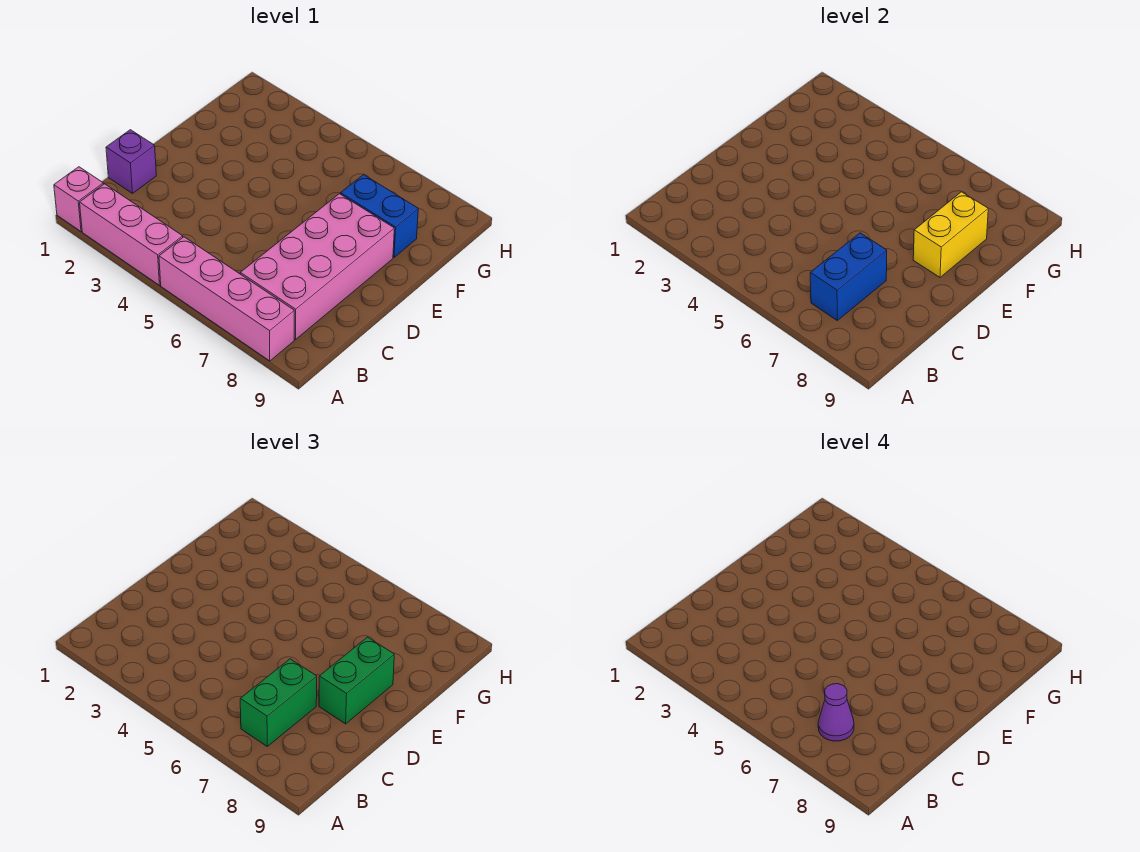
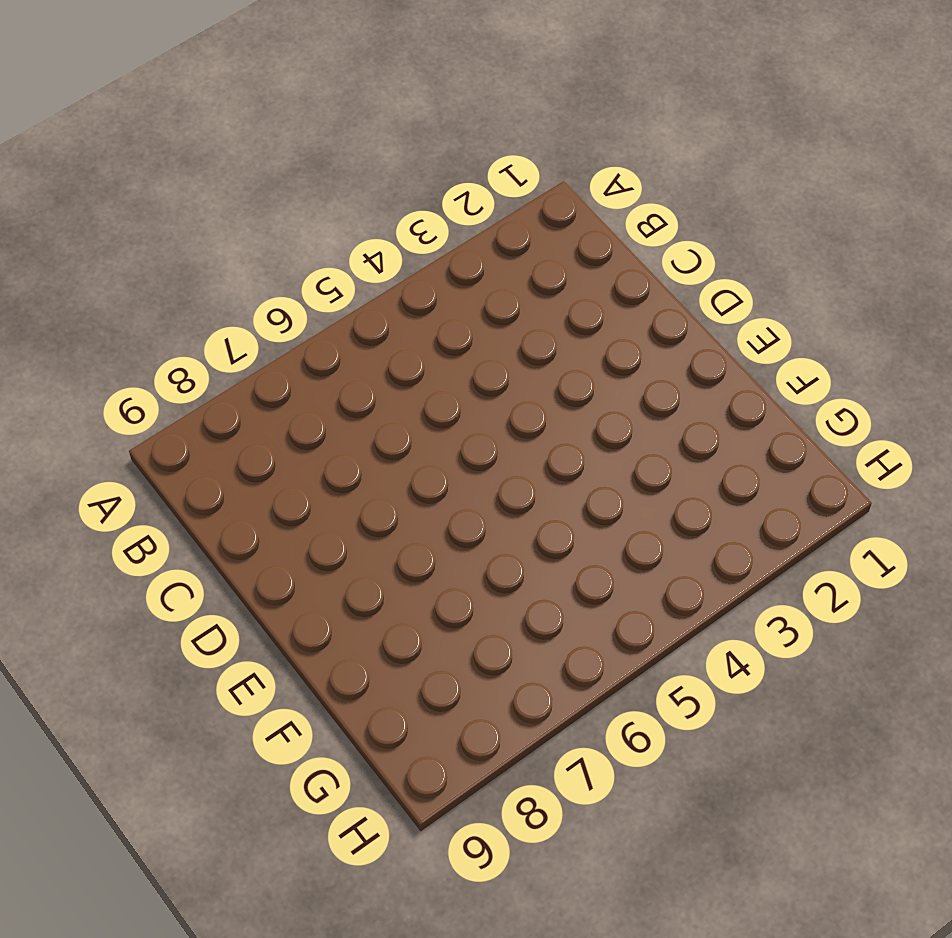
none -> pink 1x1 brick [54,167,103,232]
none -> pink 1x3 brick [80,184,183,285]

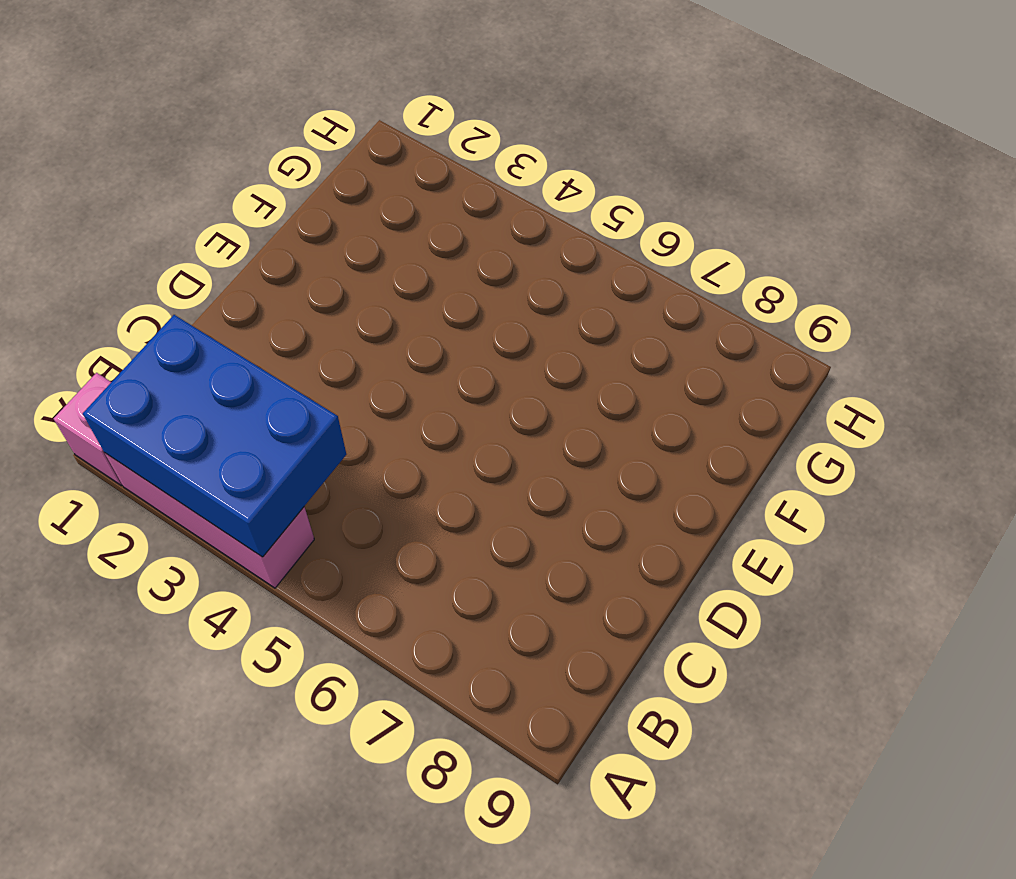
blue 2x3 brick [83,315,346,557] -> none
none -> pink 1x4 brick [159,237,294,361]
none -> pink 2x4 brick [240,194,394,340]

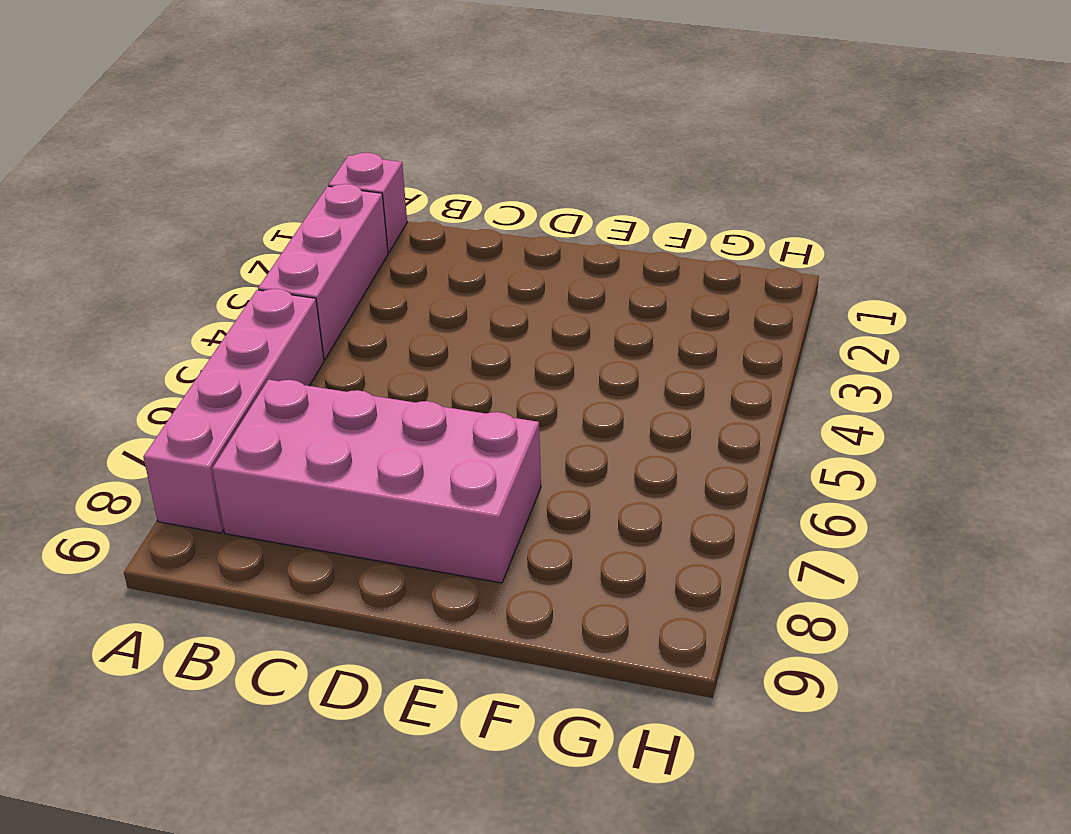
none -> purple 1x1 brick [106,130,156,193]
none -> blue 1x2 brick [341,174,418,257]

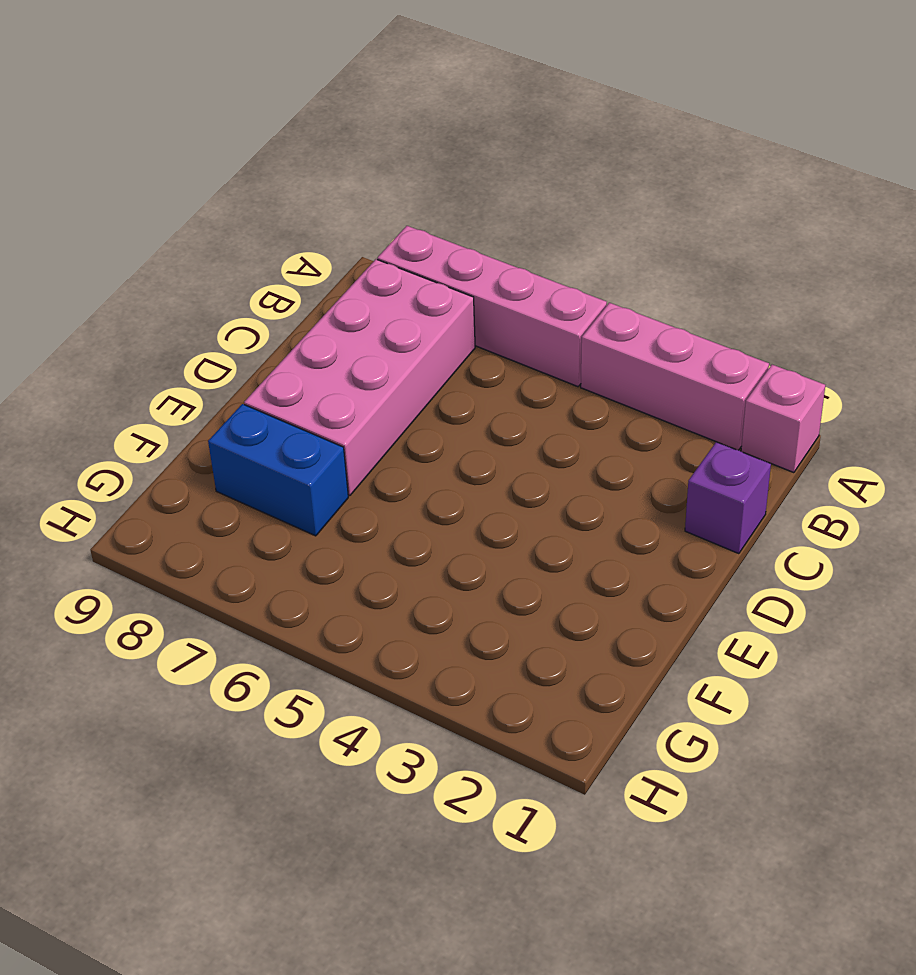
none -> blue 1x2 brick [810,233,887,320]
none -> yellow 1x2 brick [913,192,988,277]

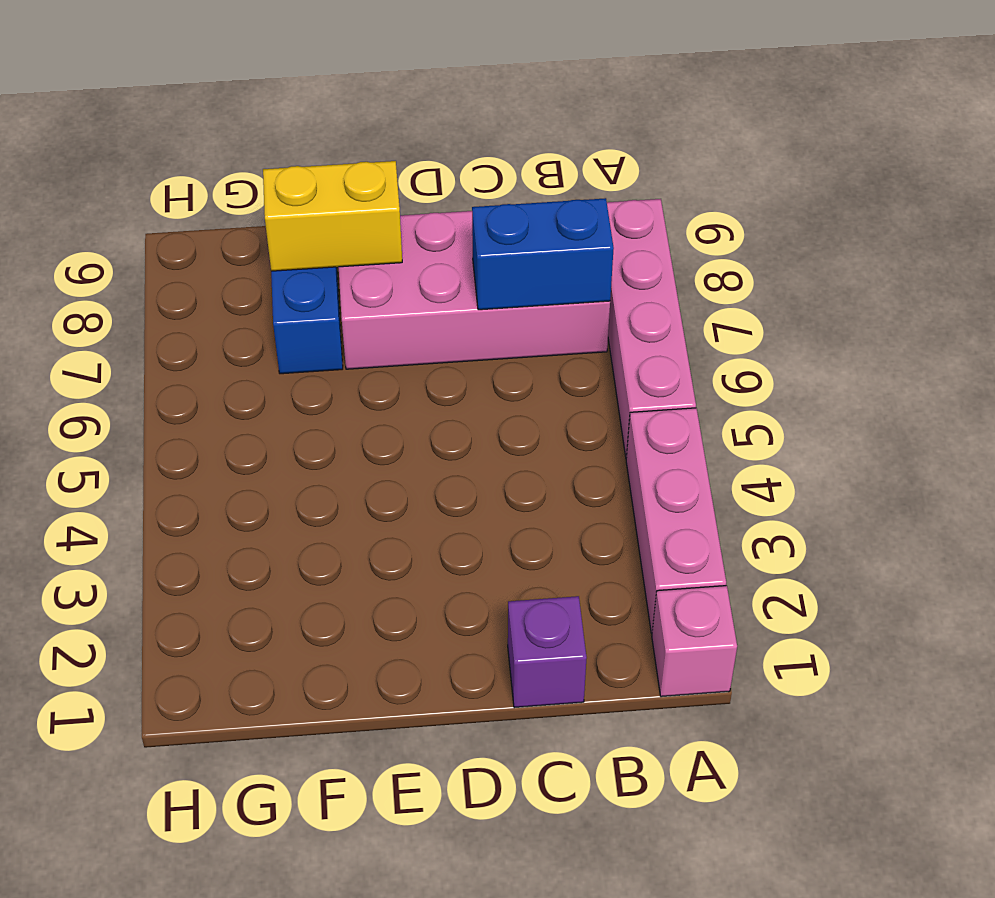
none -> green 1x2 brick [240,659,317,746]
none -> green 1x2 brick [319,637,394,724]

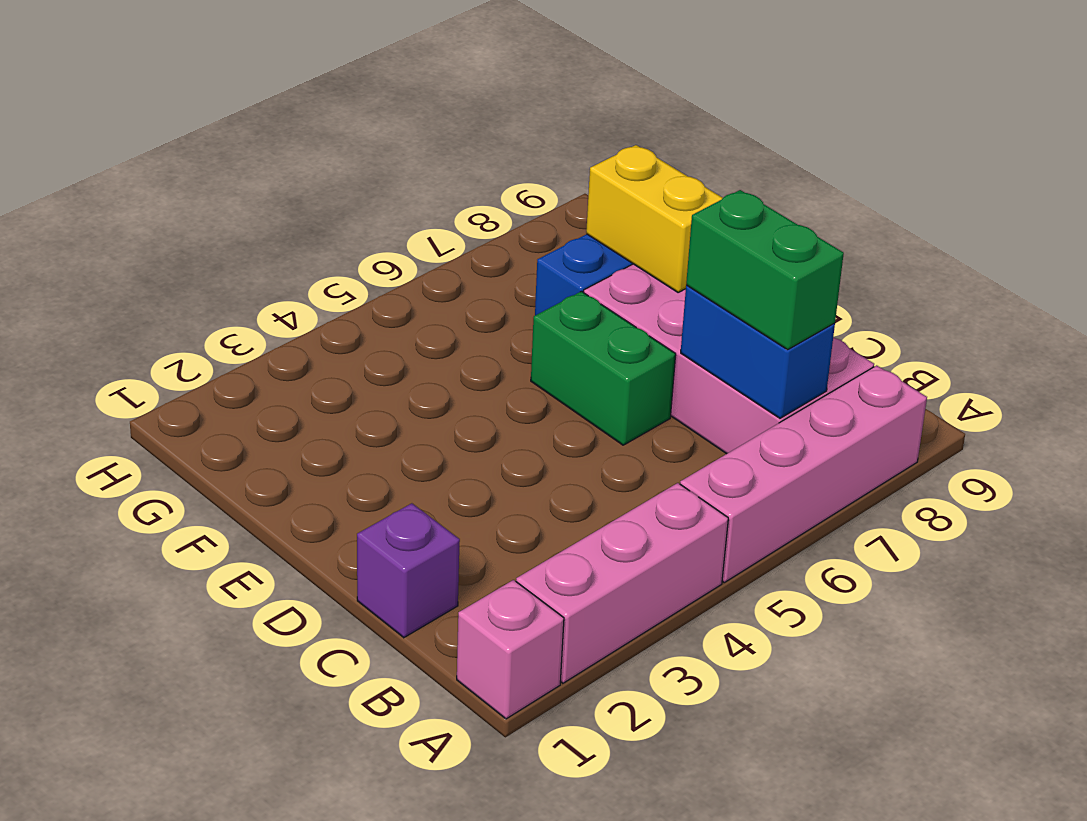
green 1x2 brick [531,291,676,445] -> green 1x2 brick moved to [319,637,394,724]
none -> purple 1x1 cone [818,684,854,741]

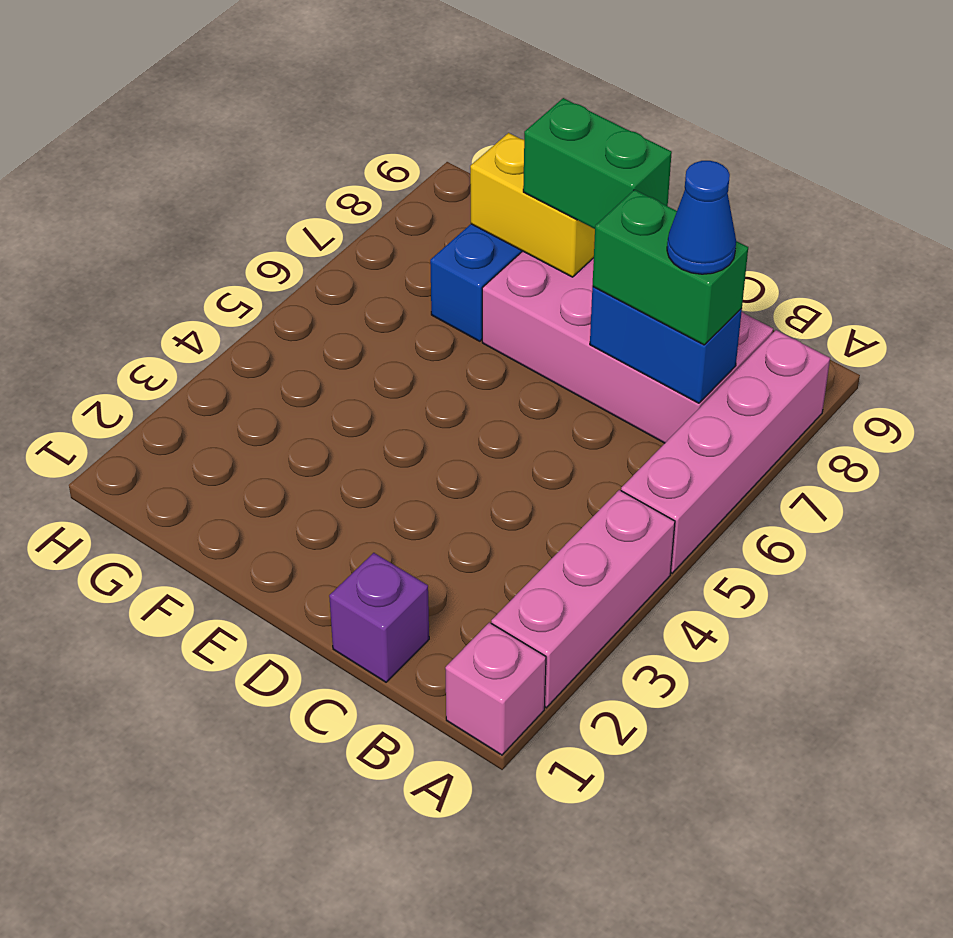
blue 1x1 cone [667,161,736,274] -> purple 1x1 cone [818,684,854,741]

